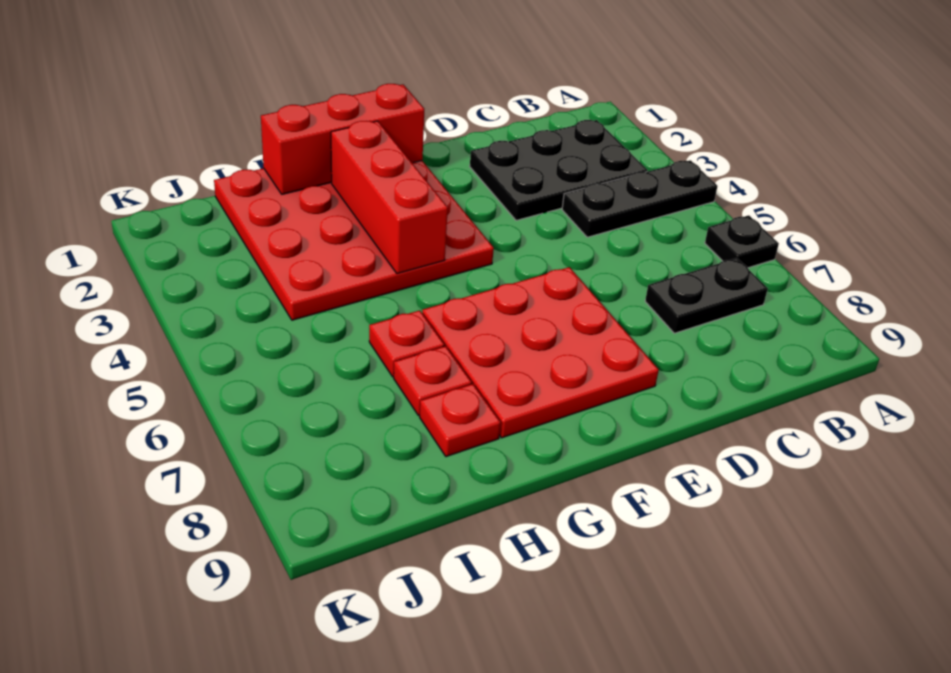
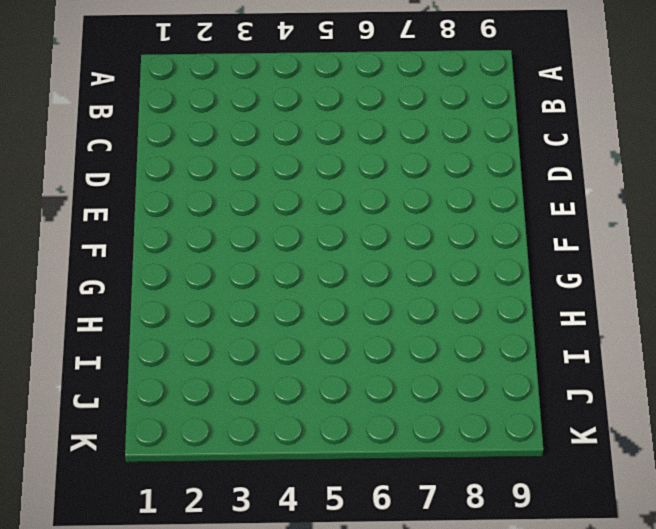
none -> black 1x3 plate [562,160,718,237]
none -> black 1x1 plate [705,215,779,268]

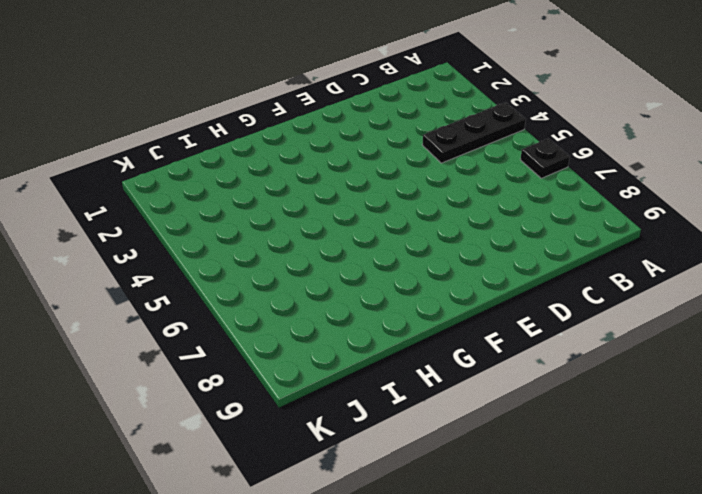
none -> black 2x3 plate [470,120,647,220]
none -> black 1x2 plate [645,258,768,333]

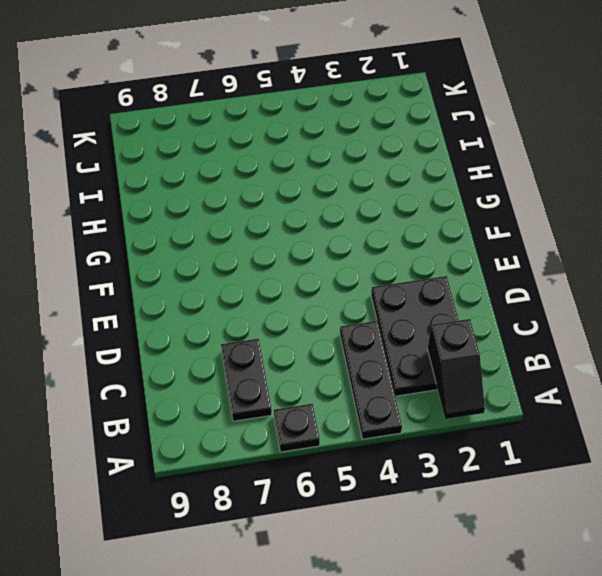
black 1x2 slope [427,319,485,419] -> none
none -> red 3x3 plate [422,267,659,438]
none -> red 4x4 plate [214,161,494,320]

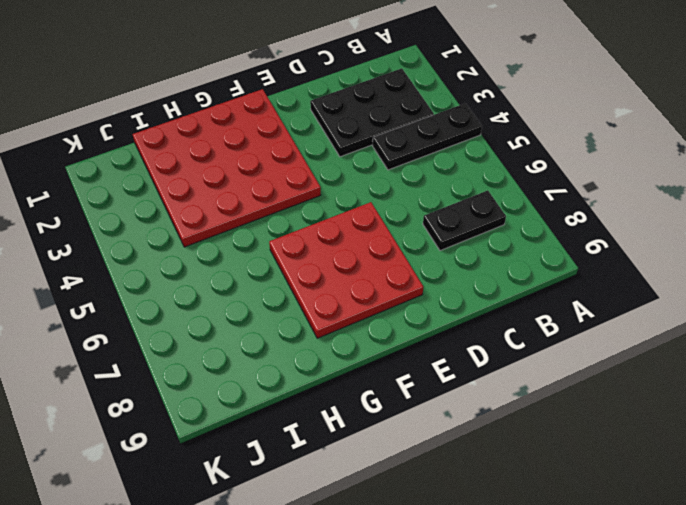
none -> black 1x1 plate [705,215,779,268]
none -> red 1x1 plate [369,310,444,377]

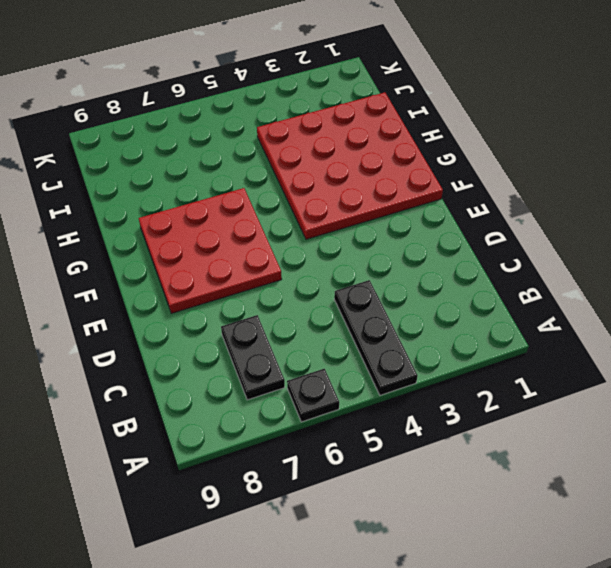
none -> black 2x3 plate [470,120,647,220]
none -> red 1x1 plate [369,310,444,377]

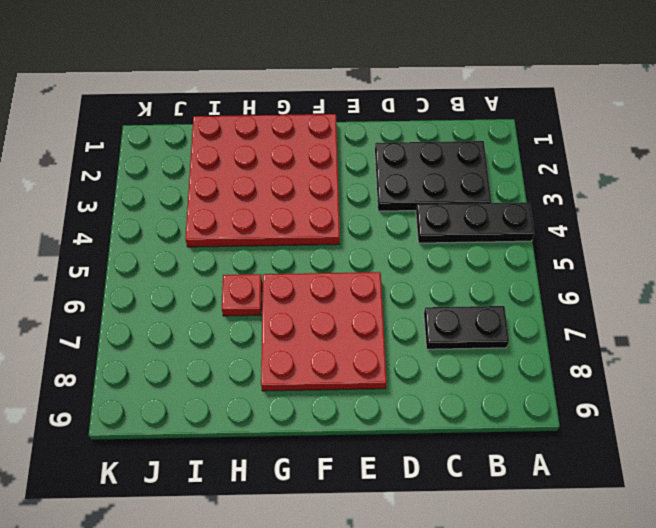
none -> black 1x1 plate [705,215,779,268]
none -> red 1x1 plate [394,346,472,416]

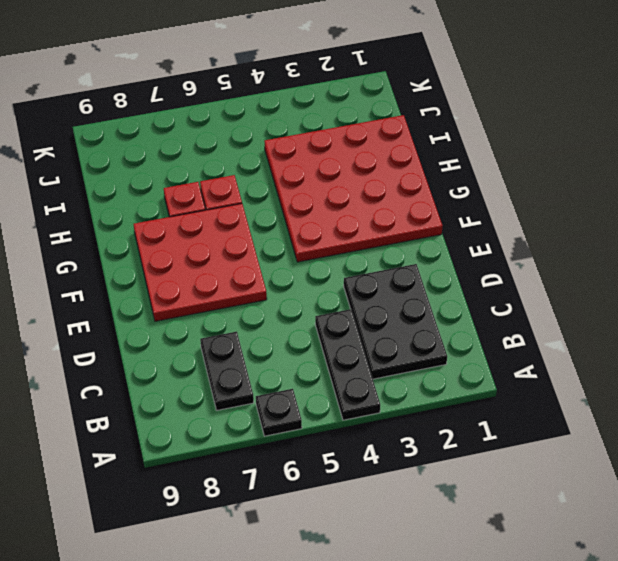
none -> red 1x1 plate [420,384,501,457]
none -> red 1x3 brick [261,84,424,194]

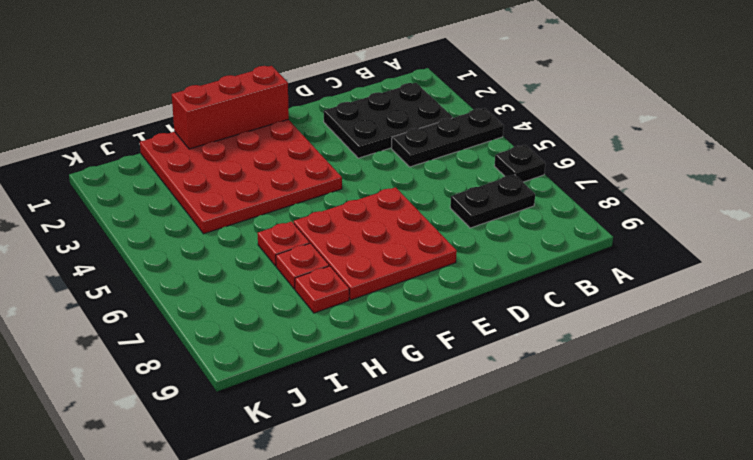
none -> red 1x3 brick [331,121,448,274]

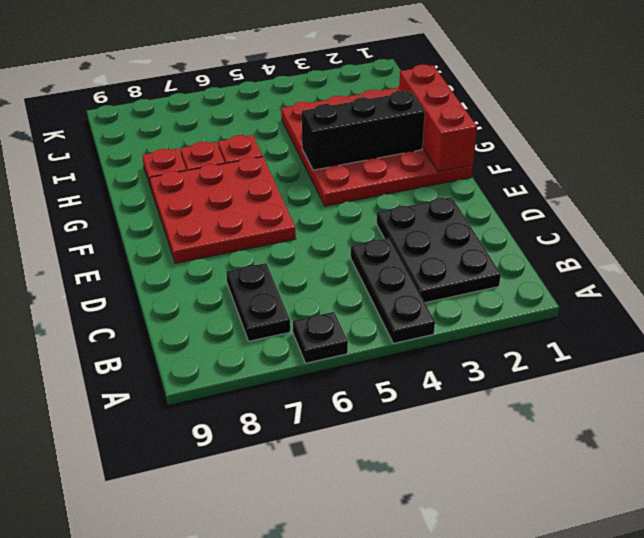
black 1x3 brick [302,91,425,170] -> red 1x3 brick [331,121,448,274]

